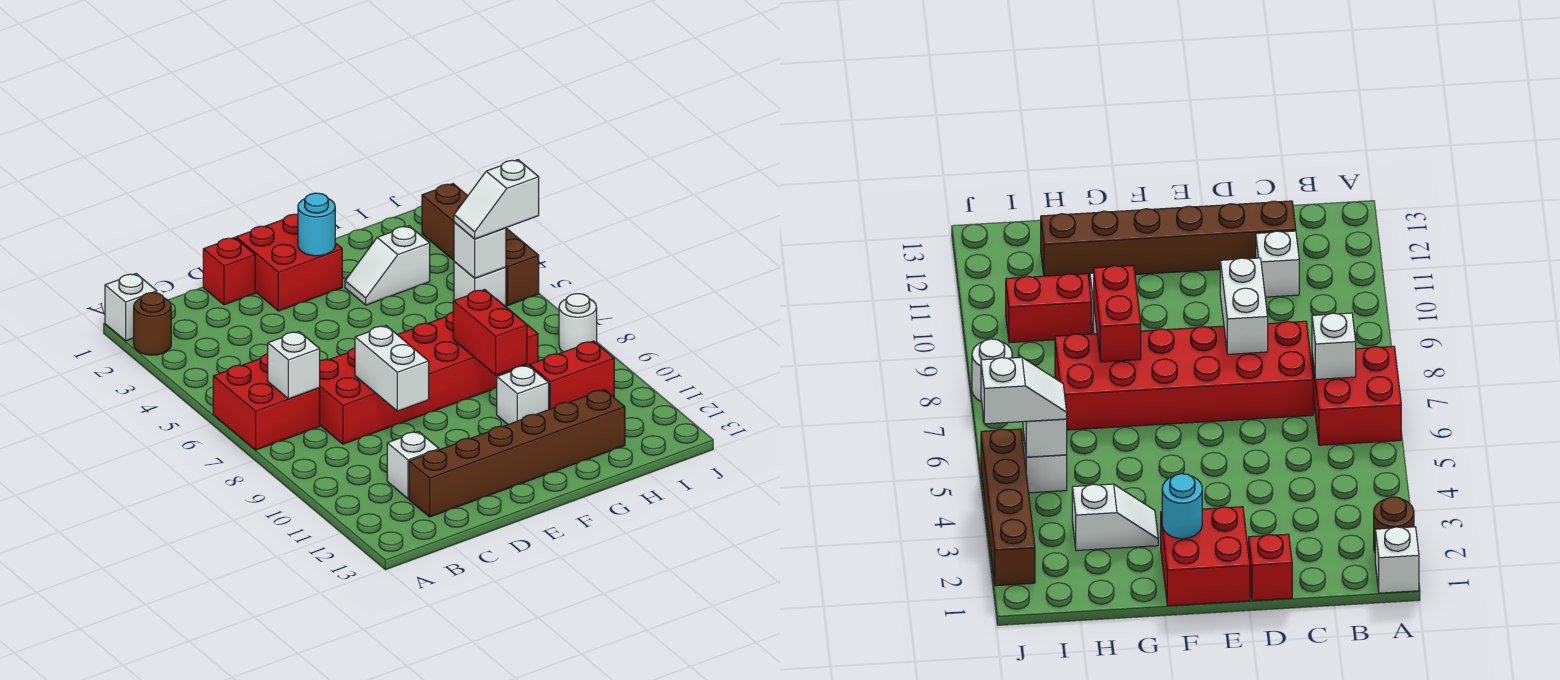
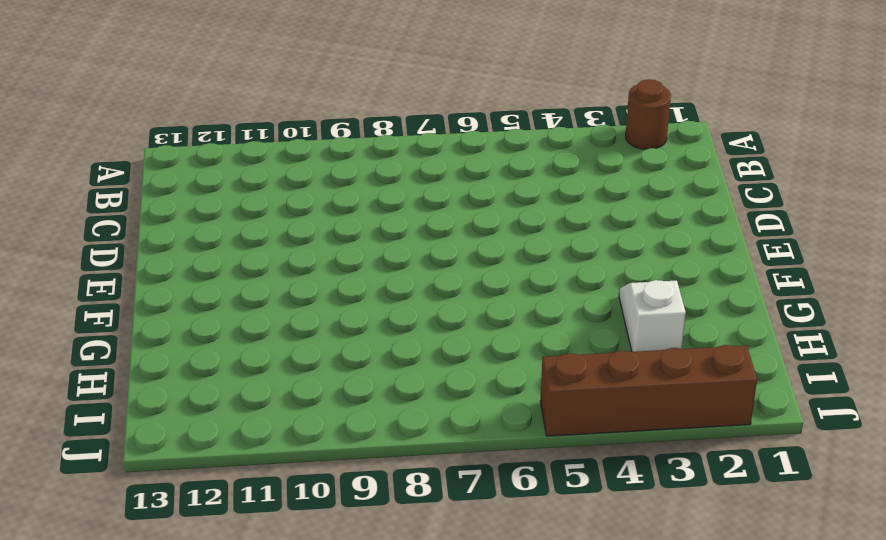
none -> white 1x1 brick [105,274,157,341]
none -> red 2x2 brick [213,354,320,450]
none -> red 2x6 brick [320,307,538,444]

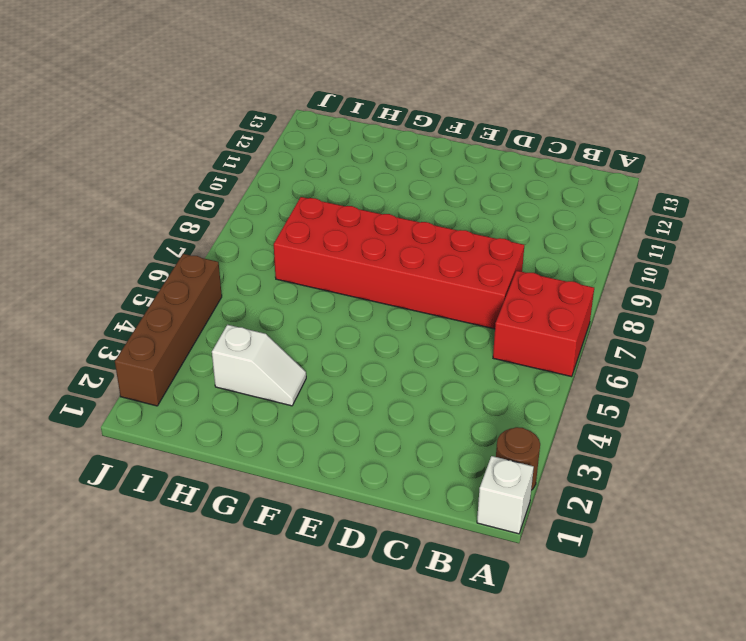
none -> white 1x1 brick [387,431,439,499]
none -> brown 1x6 brick [409,390,625,517]
none -> red 1x1 brick [203,237,255,305]

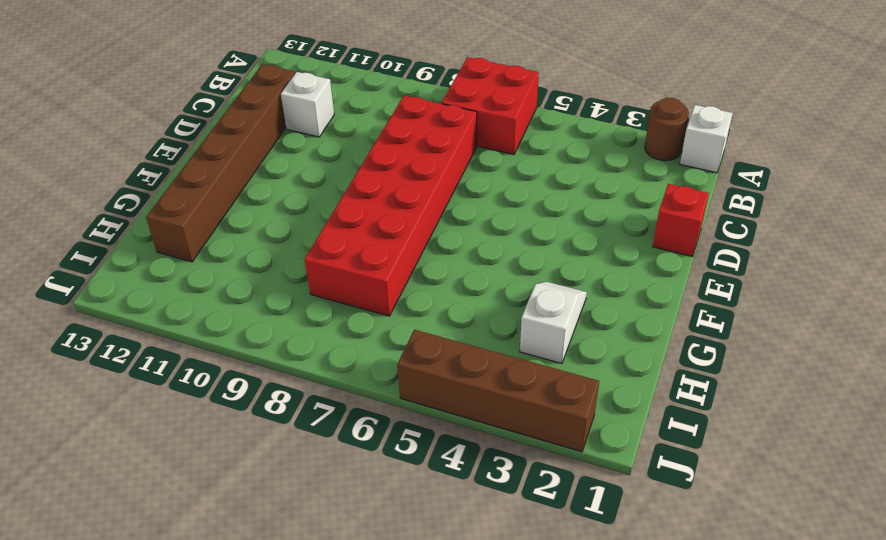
none -> red 2x2 brick [236,214,342,311]
none -> white 1x1 brick [497,365,549,424]
none -> red 1x2 brick [530,341,614,409]

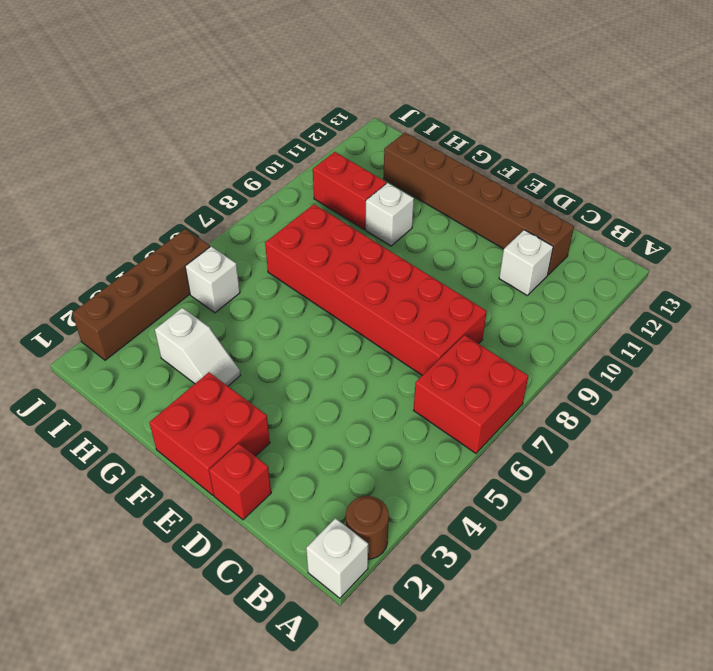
none -> white 1x1 round brick [559,294,597,352]
none -> white 1x1 brick [268,331,320,399]
none -> white 1x2 brick [355,326,429,411]

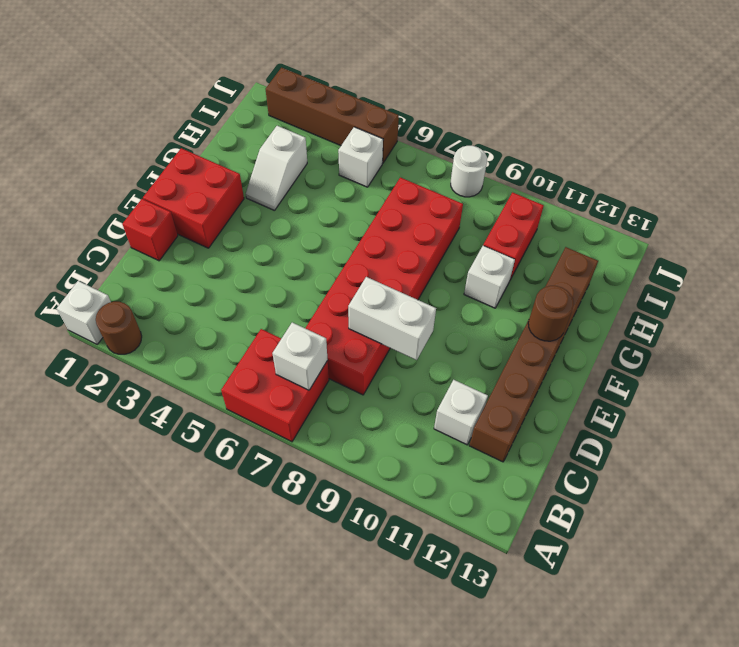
brown 1x1 round brick [528,286,574,341] -> none
none -> cyan 1x1 round brick [298,193,335,256]
none -> red 1x2 brick [453,289,527,375]
none -> white 1x1 brick [454,222,506,278]

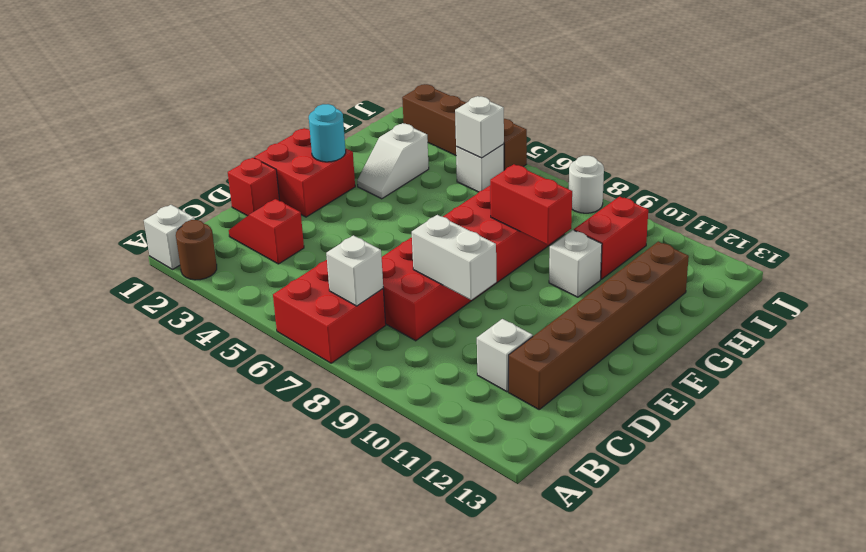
red 1x2 slope [229,199,304,264] -> none
none -> white 1x2 slope [454,160,539,239]

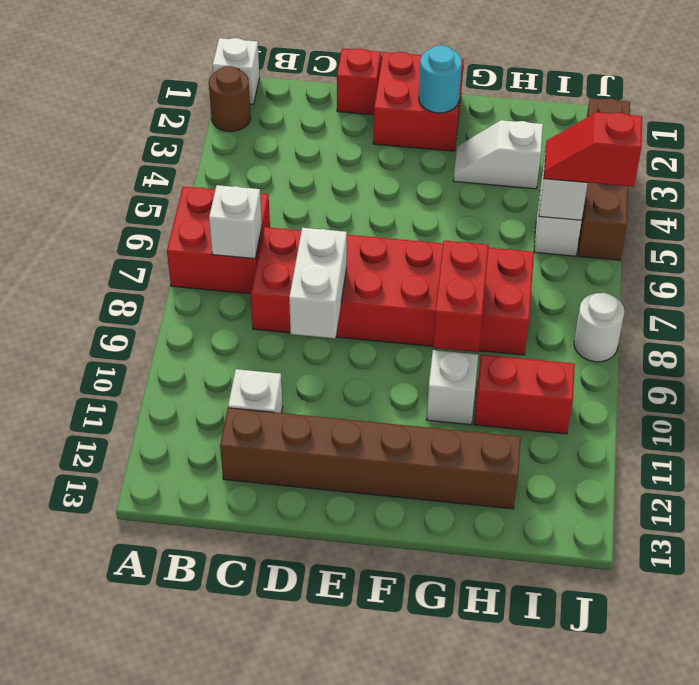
red 1x2 slope [544,112,642,187] -> white 1x2 slope [454,160,539,239]

